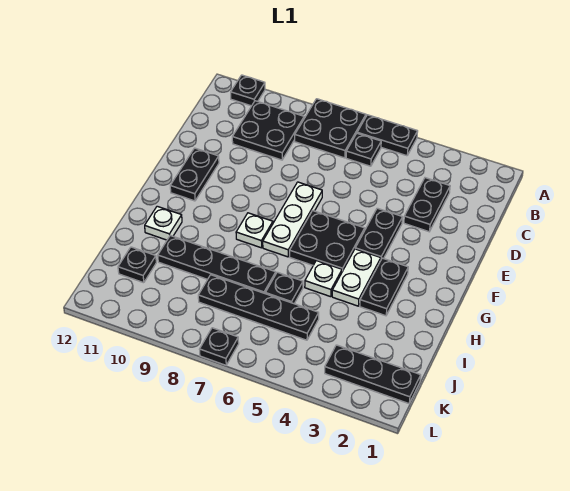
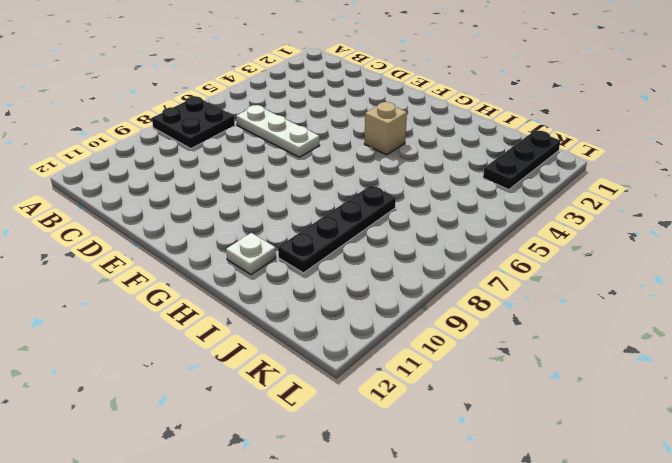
white 1x3 plate [236,105,320,157] -> white 1x3 plate moved to [263,182,322,257]
tan 1x1 brick [364,102,407,155] -> white 1x2 plate [332,249,381,306]
none -> black 1x2 plate [357,115,418,156]
none -> black 1x1 plate [231,75,265,106]
none -> black 1x1 plate [346,133,381,166]

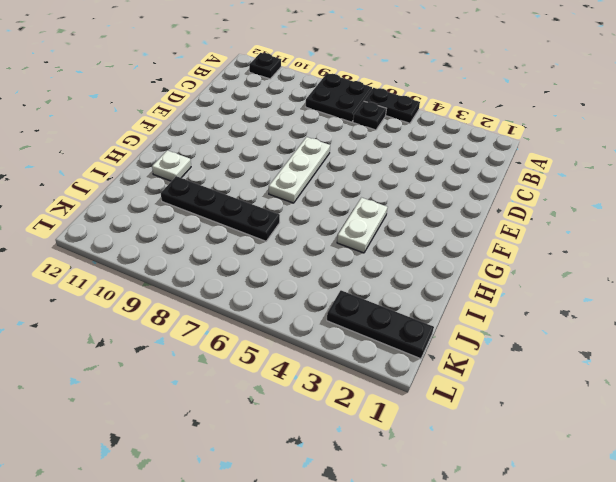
none -> black 2x2 plate [232,101,304,160]
none -> black 1x2 plate [404,178,450,232]
none -> black 1x2 plate [355,208,403,259]

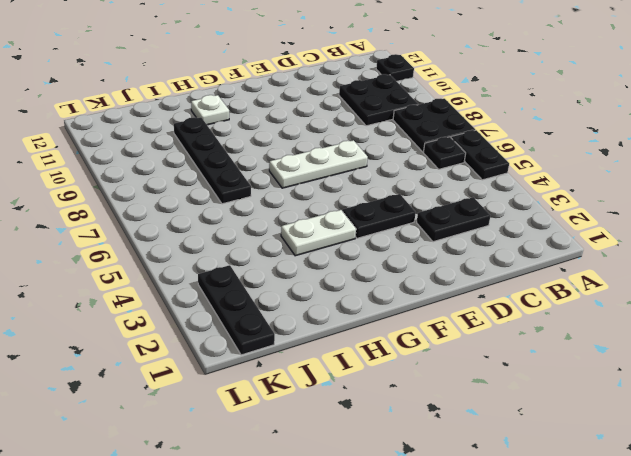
none -> black 1x2 plate [170,148,219,201]
none -> black 2x2 plate [290,211,365,272]
none -> black 1x2 plate [360,258,408,316]

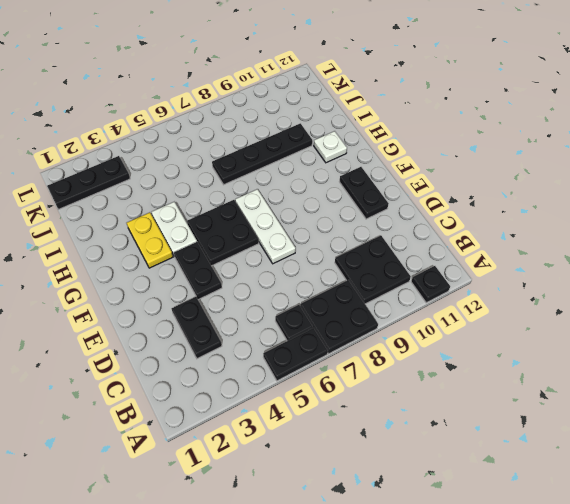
yellow 1x2 plate [127,212,173,268] -> black 1x2 plate [360,258,408,316]
none -> white 1x1 plate [236,213,273,248]
none -> white 1x1 plate [305,261,342,297]
none -> black 1x1 plate [265,272,303,304]

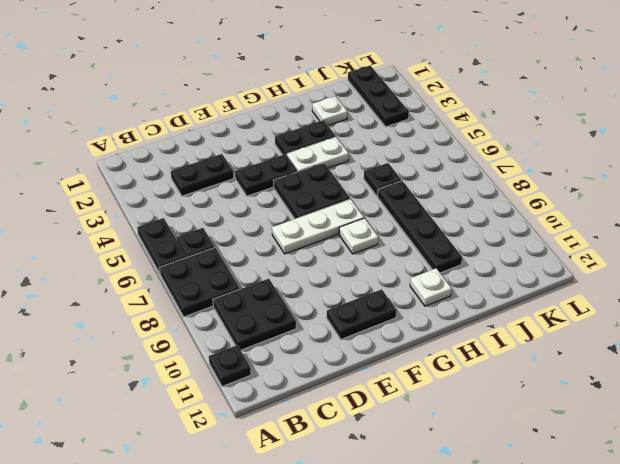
white 1x1 plate [312,96,348,125] -> white 1x1 plate moved to [305,261,342,297]
none -> black 1x4 plate [198,275,319,340]
none -> black 1x1 plate [118,247,156,283]
none -> black 1x1 plate [199,328,239,365]

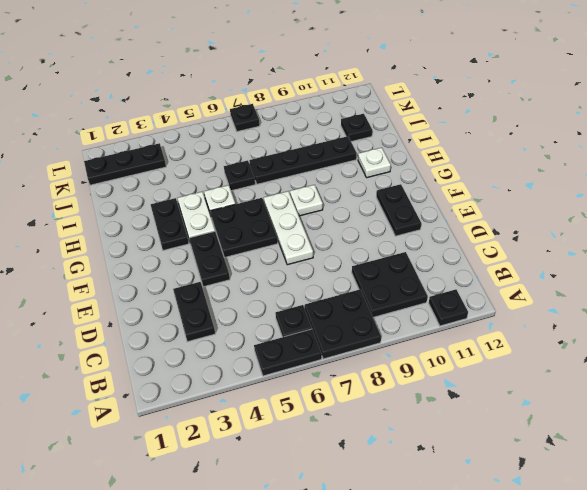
none -> black 1x4 plate [198,275,319,340]

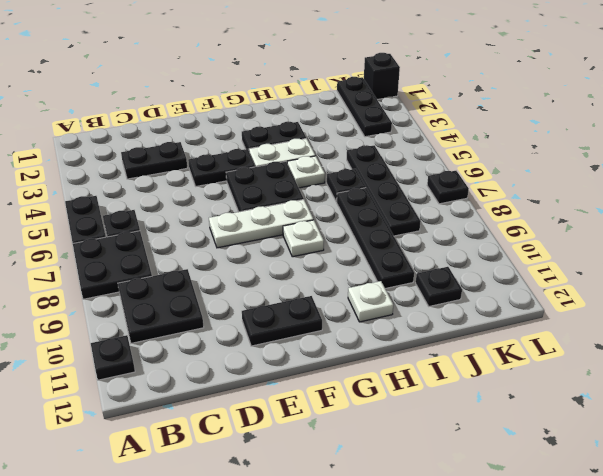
black 1x1 brick [364,53,400,100] -> none

